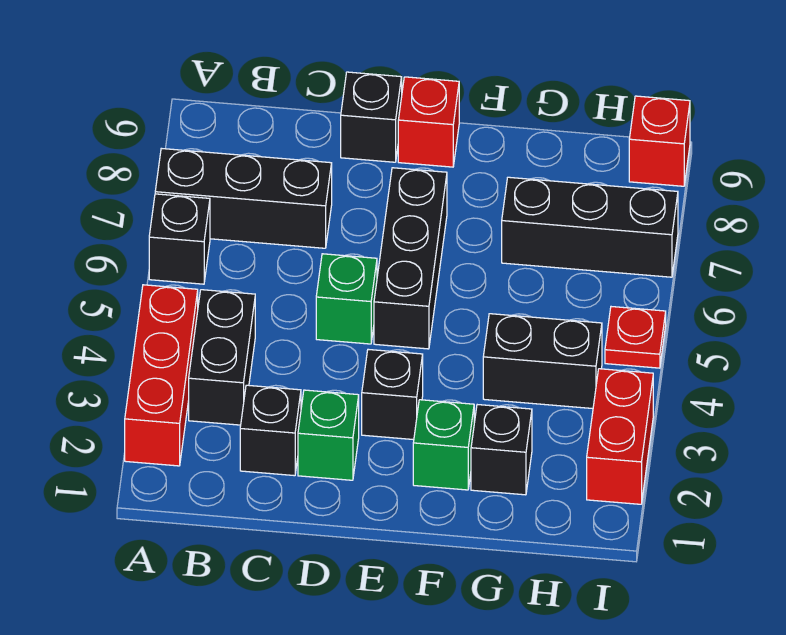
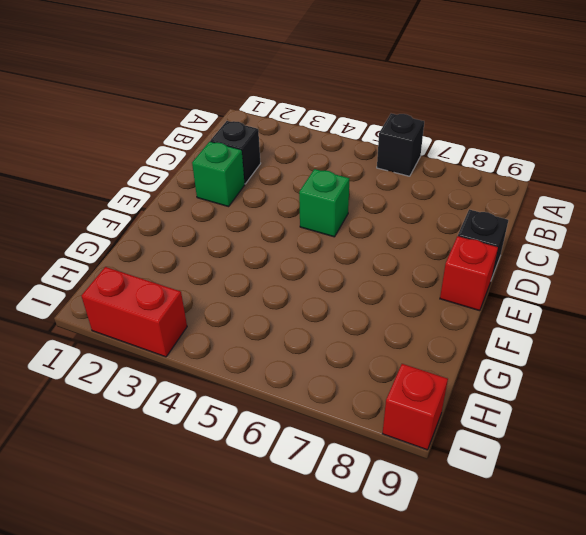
none -> red 1x3 brick [125,285,198,466]
none -> black 1x3 brick [155,148,332,248]
none -> black 1x2 brick [189,290,255,425]

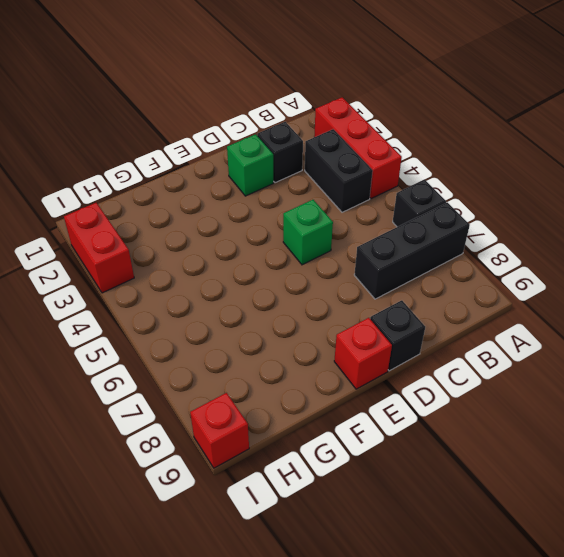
none -> black 1x1 brick [362,349,423,440]
none -> black 1x3 brick [374,168,447,349]
none -> green 1x1 brick [413,400,474,490]

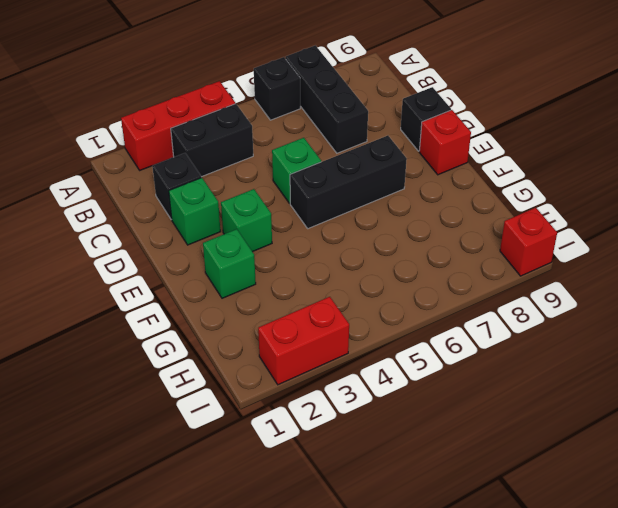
green 1x1 brick [221,189,272,252] -> black 1x1 brick [362,349,423,440]
none -> black 1x1 brick [471,405,532,495]
none -> black 1x2 brick [483,314,602,409]
none -> black 1x3 brick [502,177,678,277]

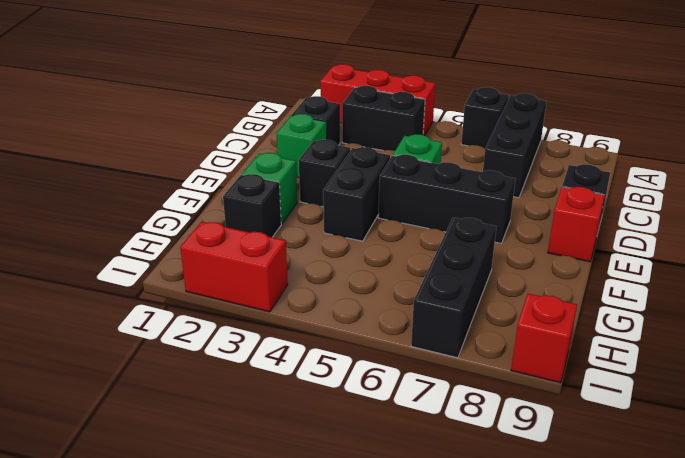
black 1x2 brick [323,147,390,241] -> black 1x2 brick moved to [483,314,602,409]
none -> red 1x1 plate [605,307,666,368]

